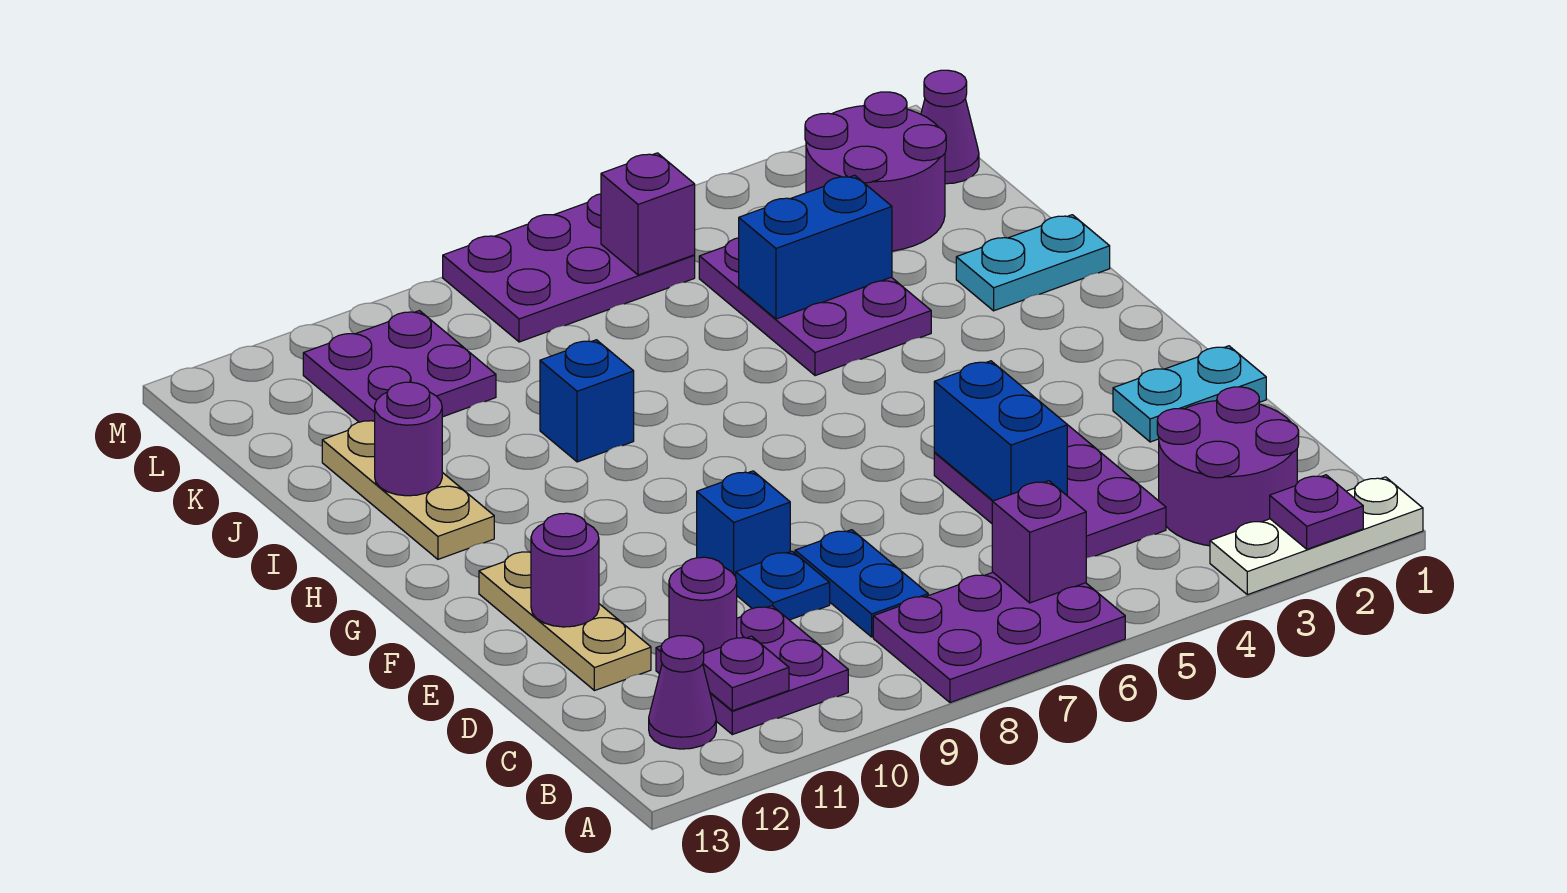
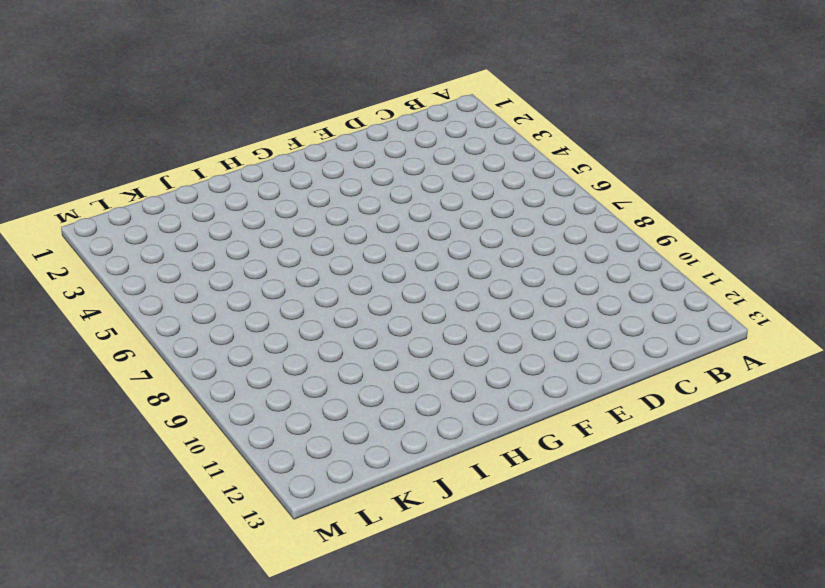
none -> white 1x3 plate [1210,477,1423,595]
none -> purple 2x3 plate [873,573,1125,703]
none -> purple 2x2 round brick [1157,387,1299,546]

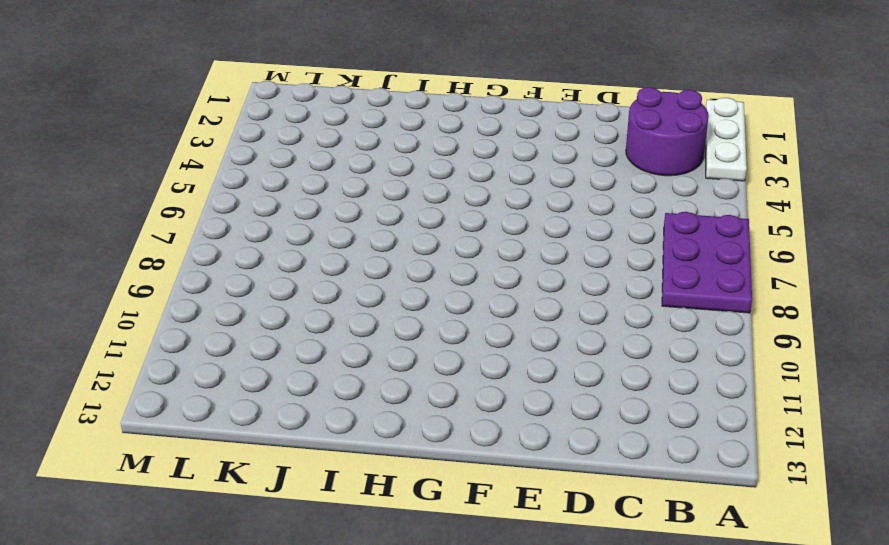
none -> purple 2x2 plate [656,606,848,735]
none -> purple 1x1 cone [649,636,716,749]
none -> purple 2x3 plate [934,425,1166,558]

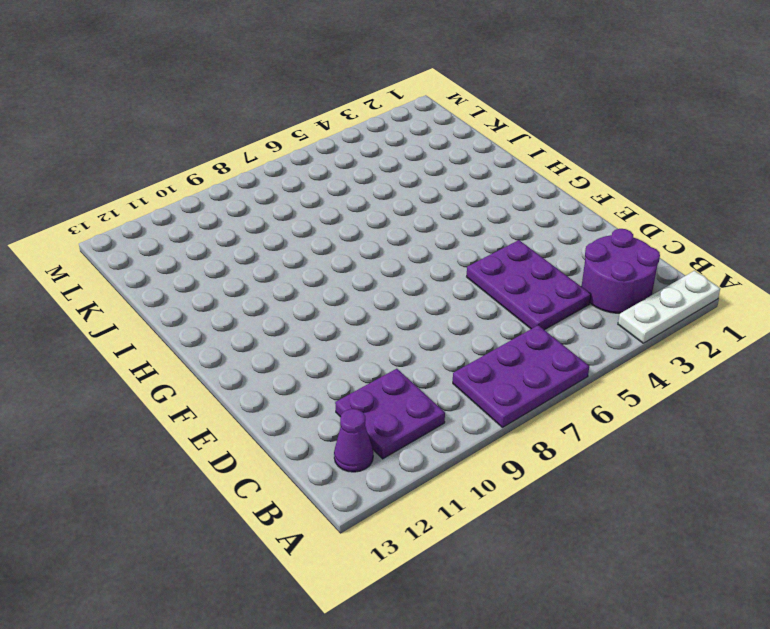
none -> blue 1x2 plate [795,530,928,637]
none -> blue 1x1 plate [736,551,830,620]
none -> tan 1x3 plate [479,552,651,691]

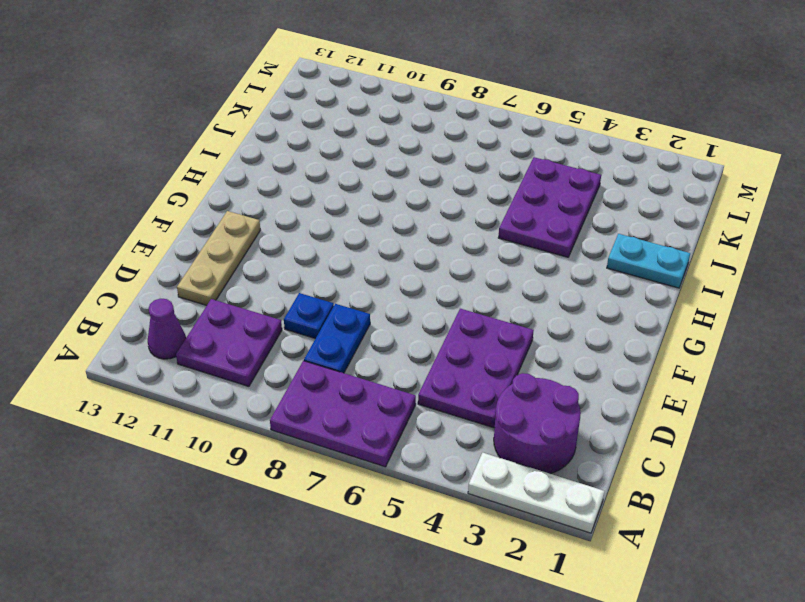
none -> cyan 1x2 plate [1113,346,1266,442]
none -> blue 1x1 brick [697,471,790,577]
none -> tan 1x3 plate [322,421,494,559]

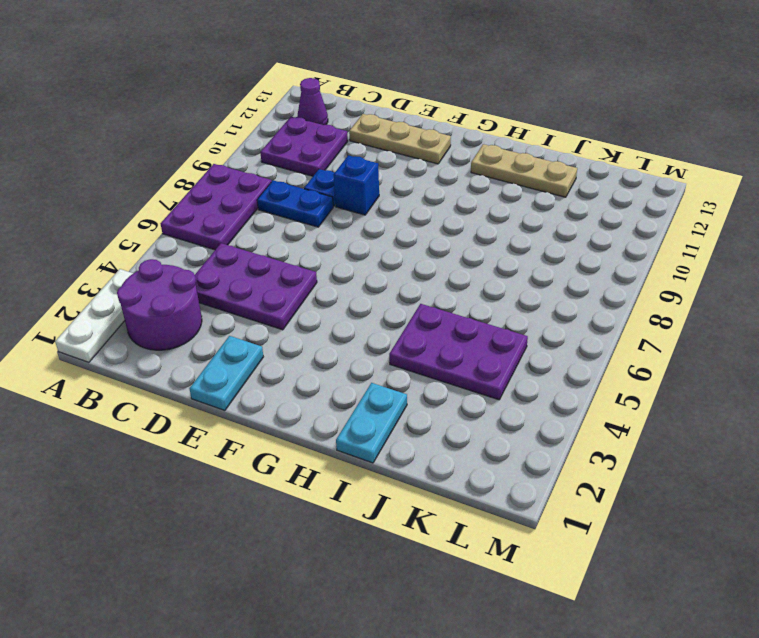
none -> blue 1x1 brick [540,340,634,462]
none -> purple 2x2 round brick [805,92,946,251]
none -> purple 2x2 plate [303,311,496,422]

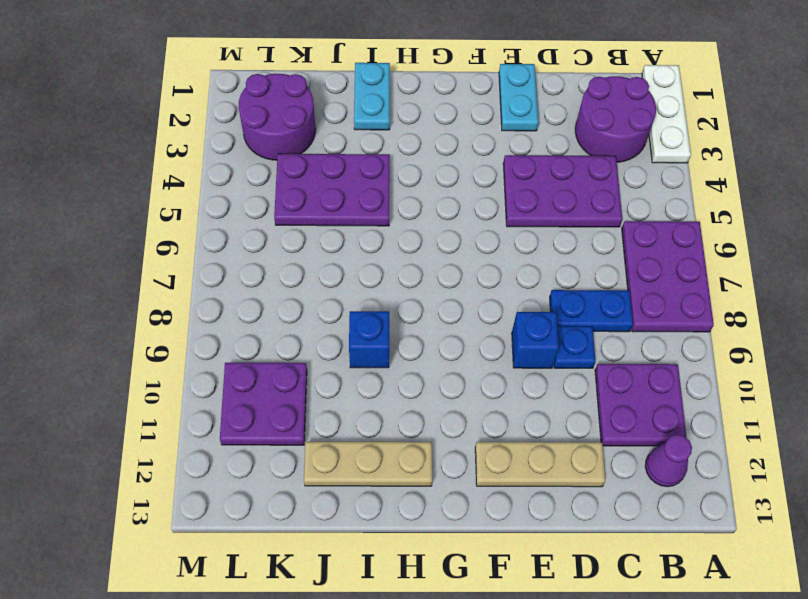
none -> purple 1x1 cone [921,70,979,184]
none -> purple 2x3 plate [443,194,695,342]
none -> purple 1x1 plate [1270,475,1363,549]

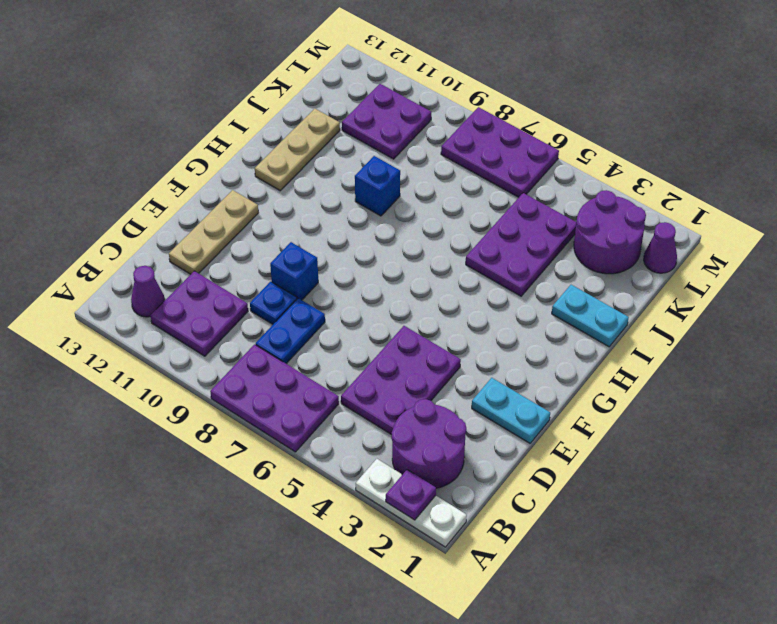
none -> purple 1x1 brick [992,481,1086,603]
none -> purple 1x1 plate [703,636,789,711]
none -> purple 1x1 round brick [669,557,737,653]

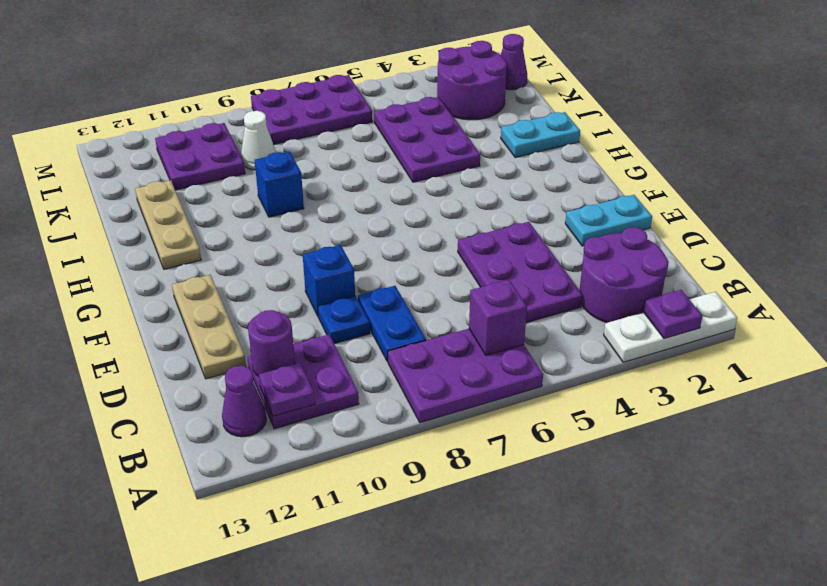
white 1x1 cone [241,111,276,170] -> none
none -> blue 1x2 brick [934,361,1067,501]
none -> purple 1x1 round brick [531,513,599,627]
none -> purple 1x1 round brick [375,382,442,496]

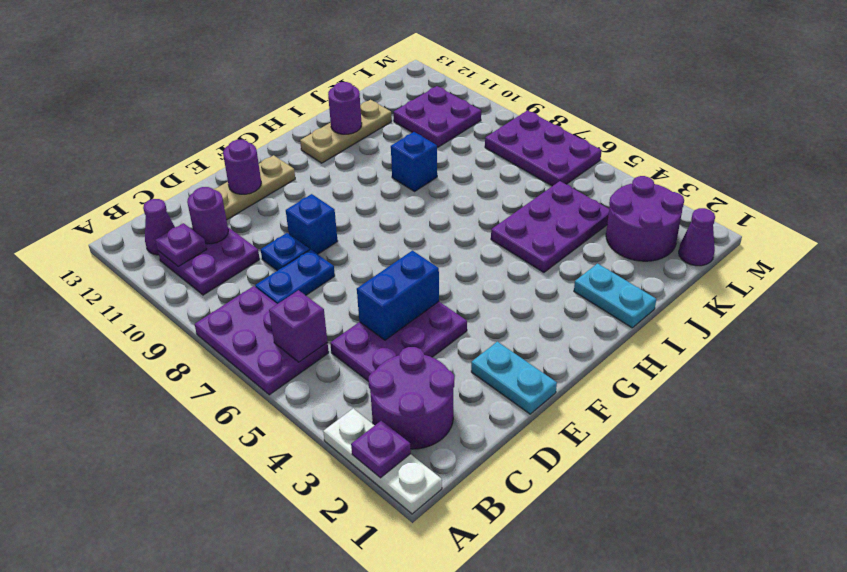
none -> blue 1x2 brick [739,175,892,319]
none -> purple 1x1 brick [601,153,695,275]

